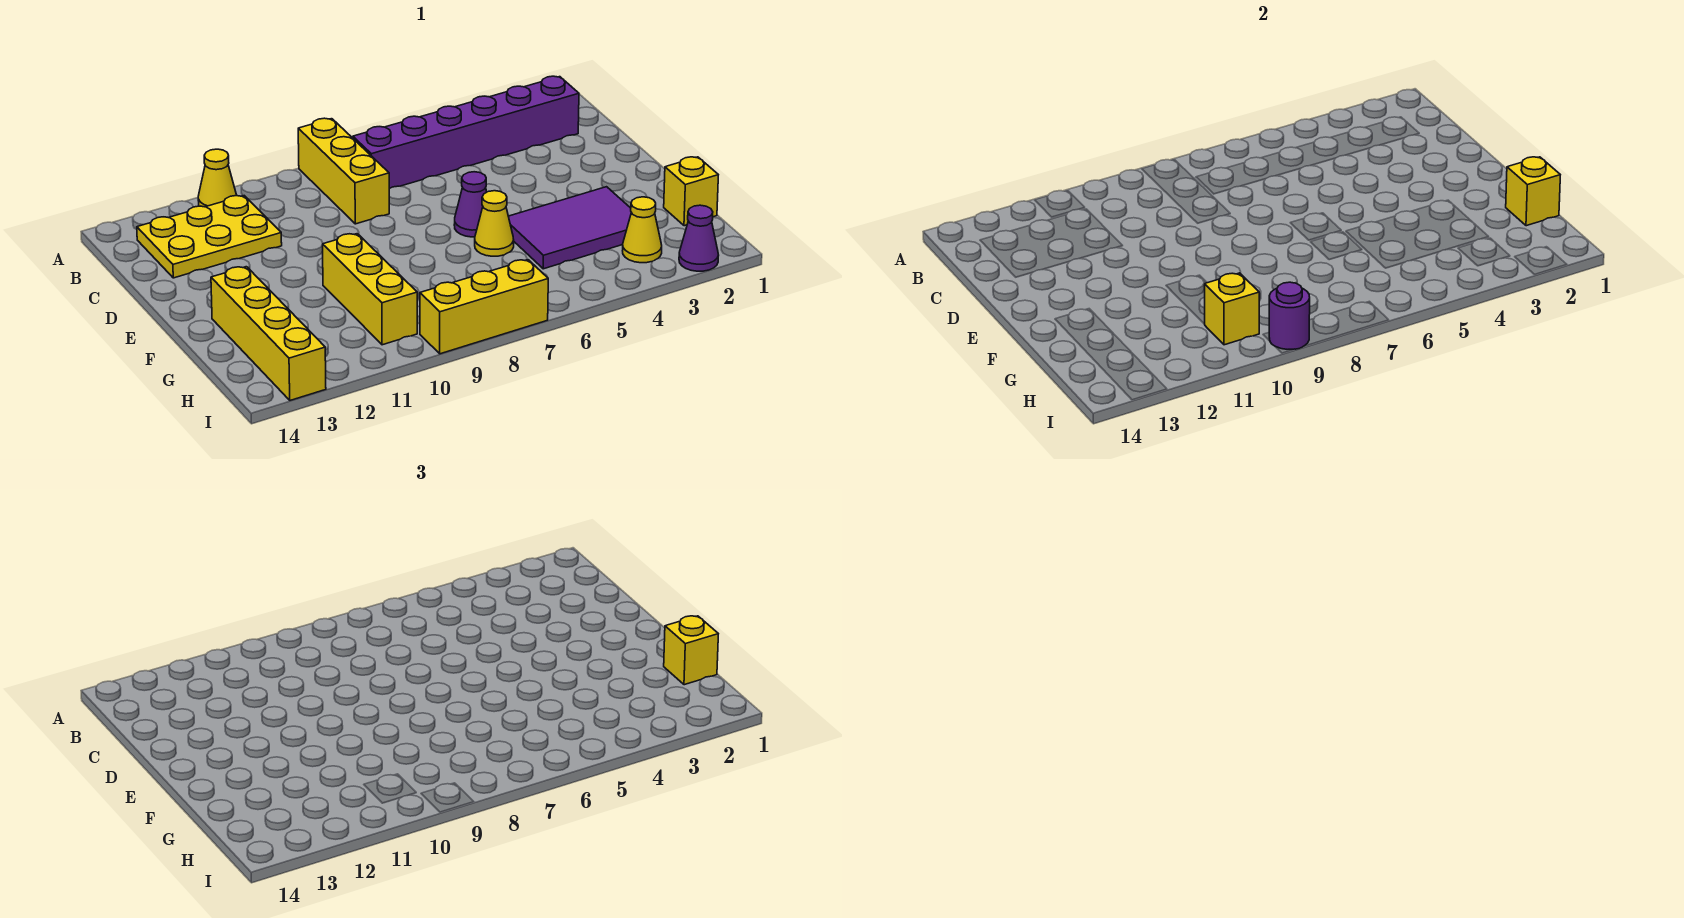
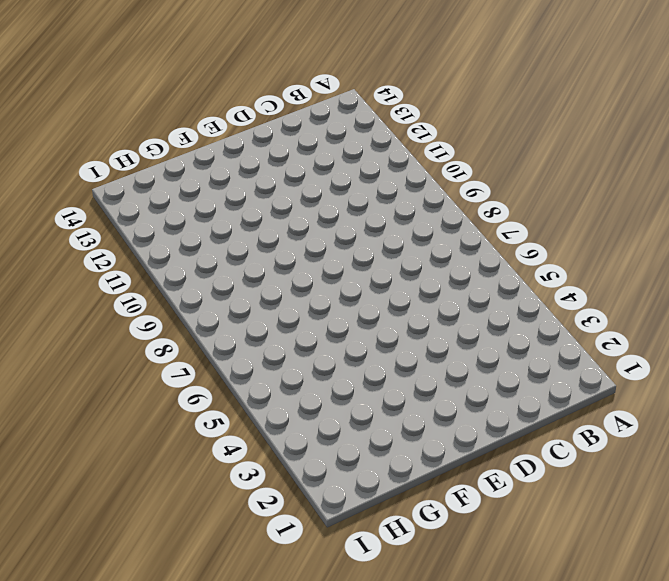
none -> yellow 1x3 brick [298,118,389,224]
none -> yellow 1x1 cone [198,149,237,207]
none -> purple 1x6 brick [353,76,579,189]

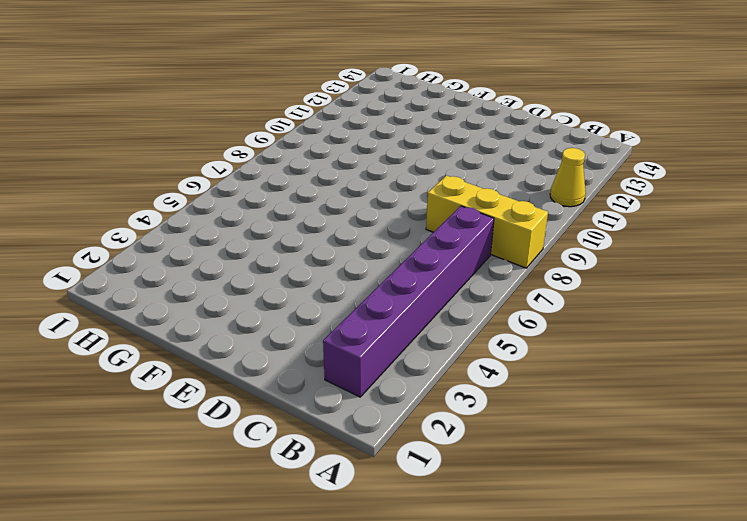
none -> yellow 2x3 plate [137,196,282,278]
none -> purple 1x1 cone [454,172,487,237]
none -> purple 2x3 tile [508,187,631,269]

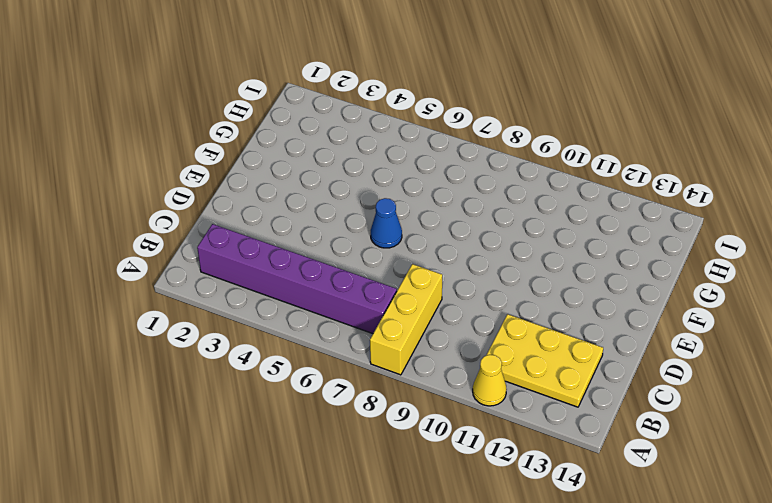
blue 1x1 cone [371,198,402,248] -> purple 1x1 cone [454,172,487,237]
none -> purple 2x3 tile [508,187,631,269]
none -> yellow 1x1 cone [475,191,514,256]
none -> yellow 1x3 brick [323,234,417,345]

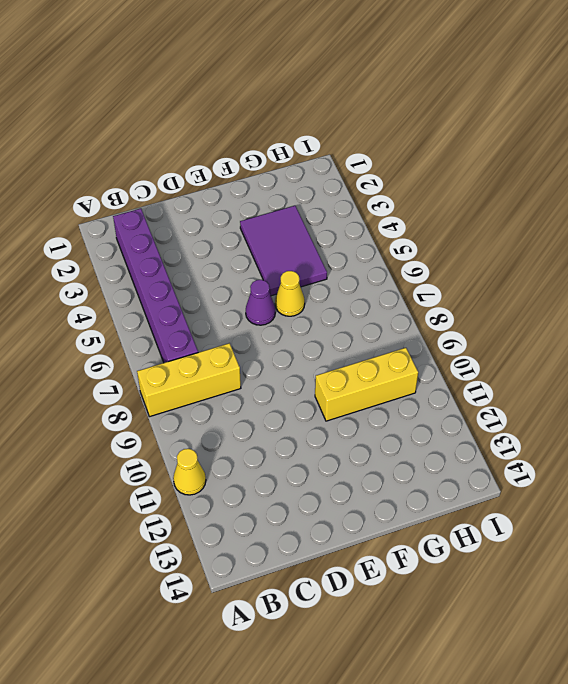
none -> yellow 2x3 plate [137,196,282,278]
none -> yellow 1x4 brick [211,267,326,400]
none -> yellow 1x1 brick [664,157,718,226]

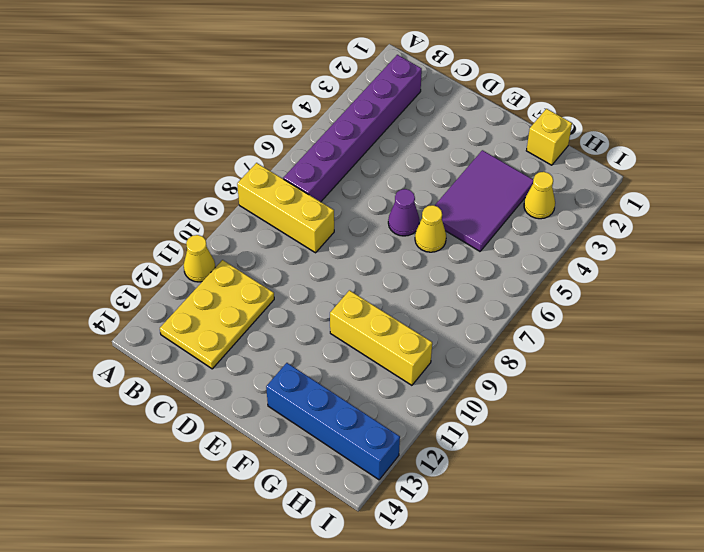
blue 1x4 brick [266,363,400,480] -> yellow 1x4 brick [211,267,326,400]
none -> purple 1x1 cone [679,205,719,271]
none -> yellow 1x3 brick [420,260,548,354]
none -> yellow 1x1 brick [1506,157,1560,226]

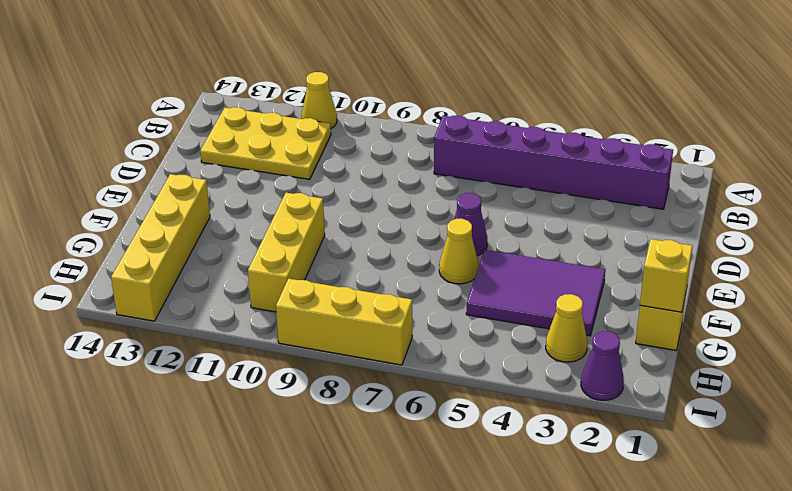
none -> yellow 1x3 brick [298,118,389,224]
none -> yellow 1x1 brick [1205,273,1259,345]
none -> purple 1x1 round brick [1269,282,1310,349]

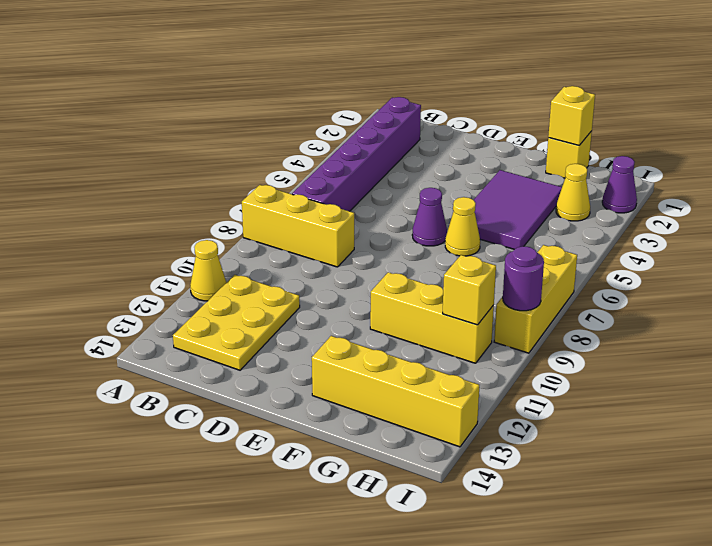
none -> yellow 1x1 brick [664,616,718,685]

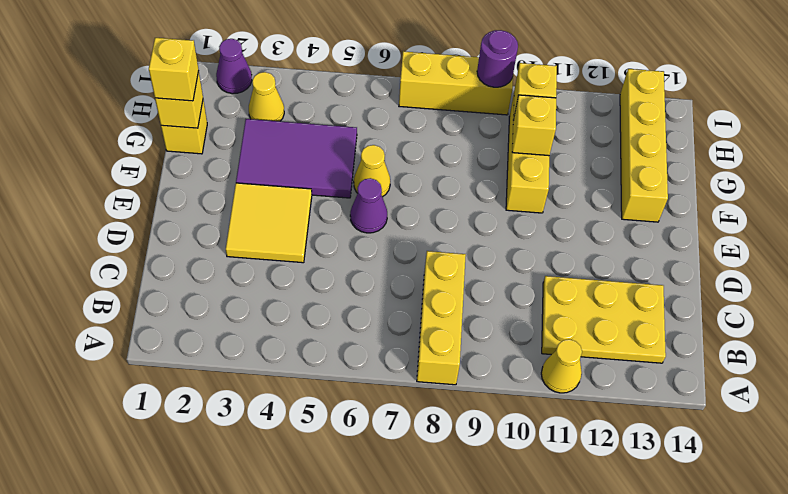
yellow 2x2 tile [226,183,312,263] -> none
yellow 1x1 brick [512,95,556,156] -> none
none -> purple 1x6 brick [353,76,579,189]

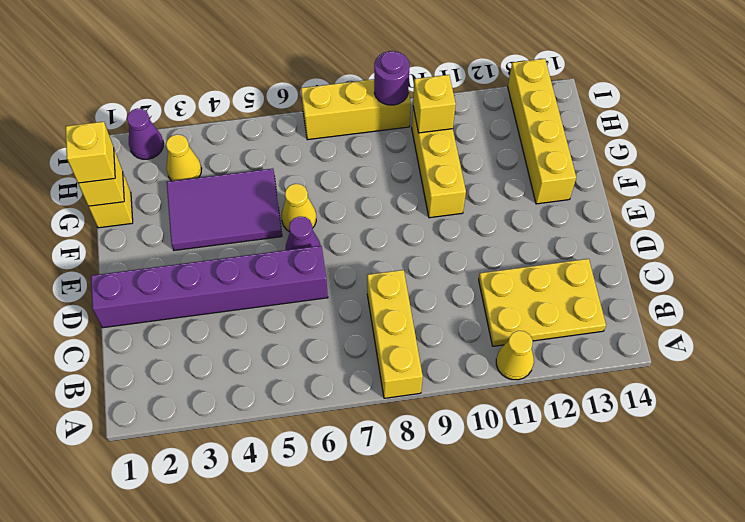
purple 1x6 brick [91,246,328,328] -> purple 1x6 brick moved to [353,76,579,189]

